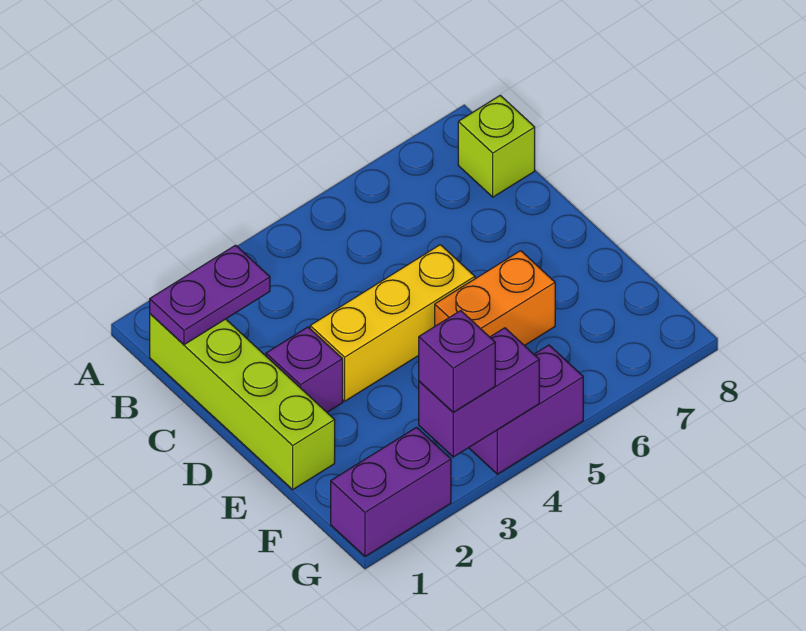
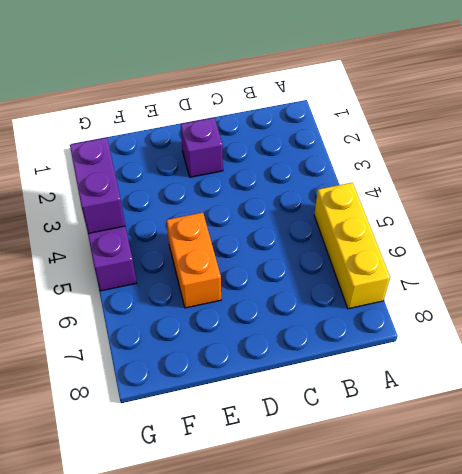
yellow 1x3 brick [314,182,390,309] -> yellow 1x3 brick moved to [310,245,475,401]
none -> lime 1x4 brick [150,314,335,489]
none -> lime 1x1 brick [458,95,535,197]

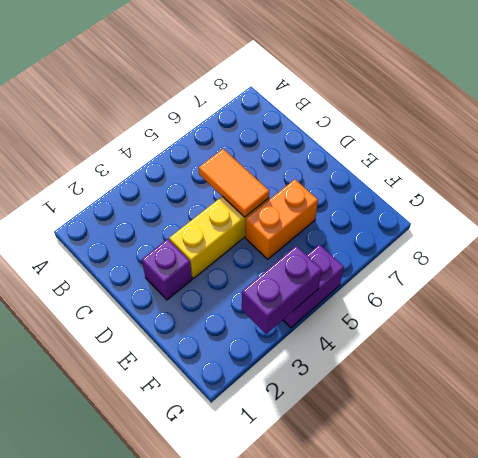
orange 1x2 tile [199,149,269,217] -> none
none -> lime 1x4 brick [150,314,335,489]
none -> lime 1x1 brick [458,95,535,197]

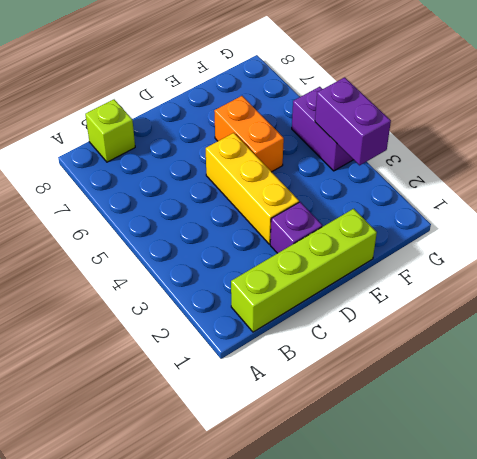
none -> purple 1x2 brick [331,427,451,557]
none -> purple 1x2 plate [150,245,270,345]

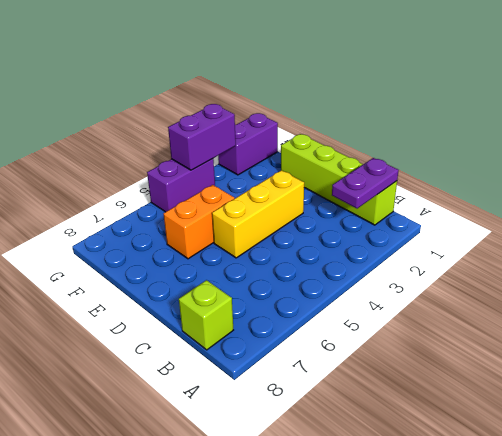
none -> purple 1x1 brick [266,327,343,412]
none -> purple 1x1 brick [419,311,495,412]

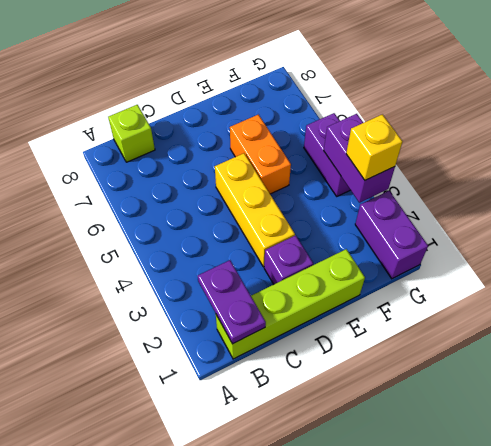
yellow 1x1 brick [346,114,403,180] -> purple 1x1 brick [419,311,495,412]

